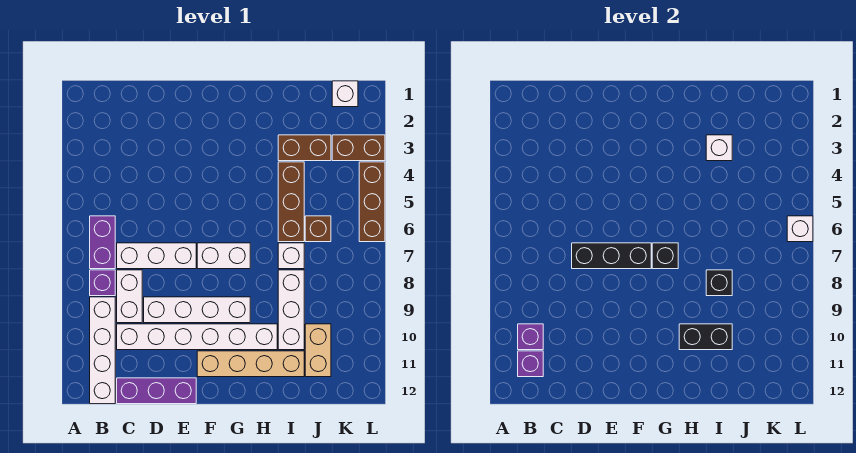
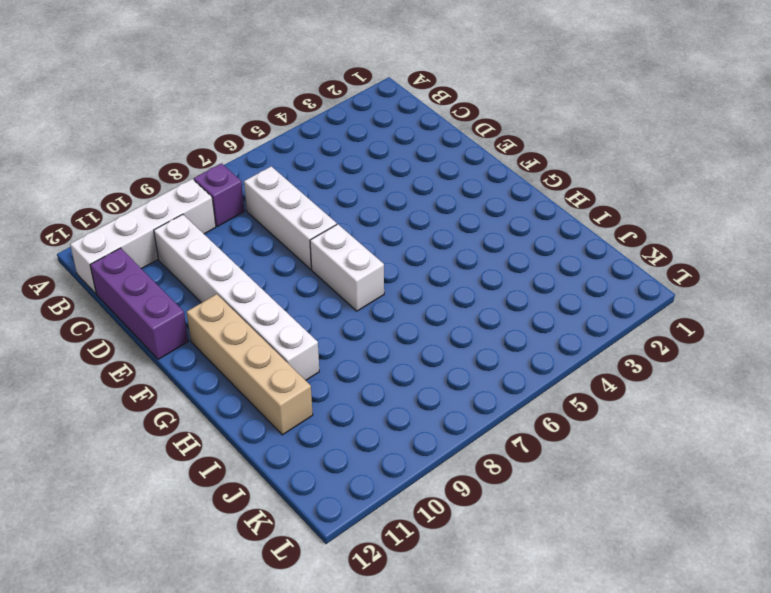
none -> purple 1x2 brick [90,216,115,269]
none -> white 1x2 brick [117,270,142,323]
none -> white 1x4 brick [144,297,250,323]

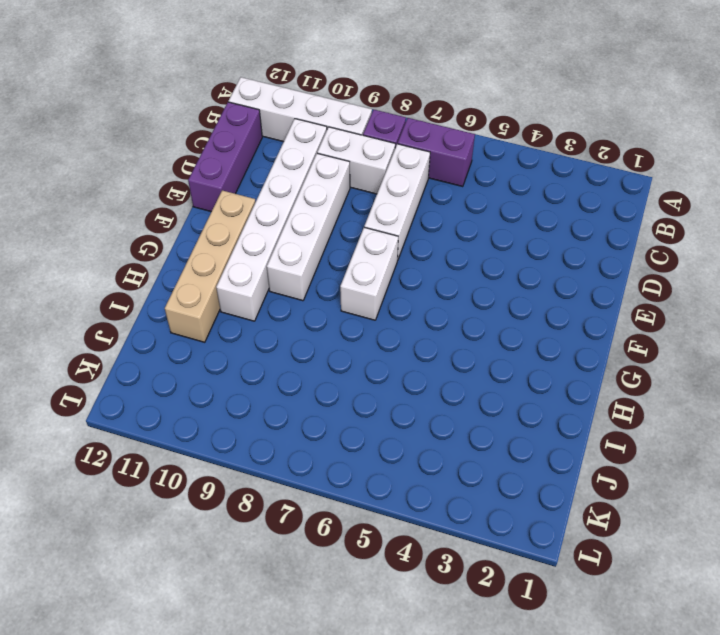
none -> brown 1x2 brick [278,135,331,161]
none -> brown 1x3 brick [278,162,304,242]
none -> white 1x1 brick [278,243,304,269]

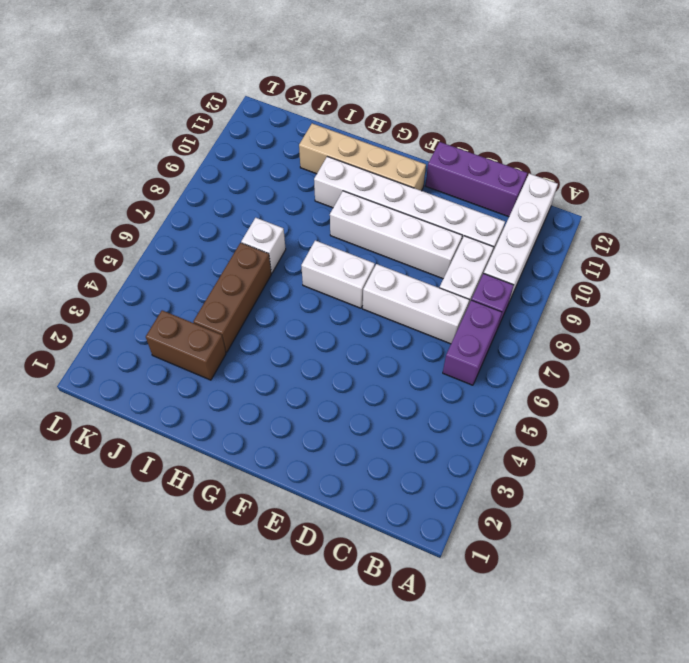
none -> white 1x3 brick [278,270,304,350]
none -> brown 1x1 brick [305,216,331,242]
none -> tan 1x2 brick [305,324,331,377]

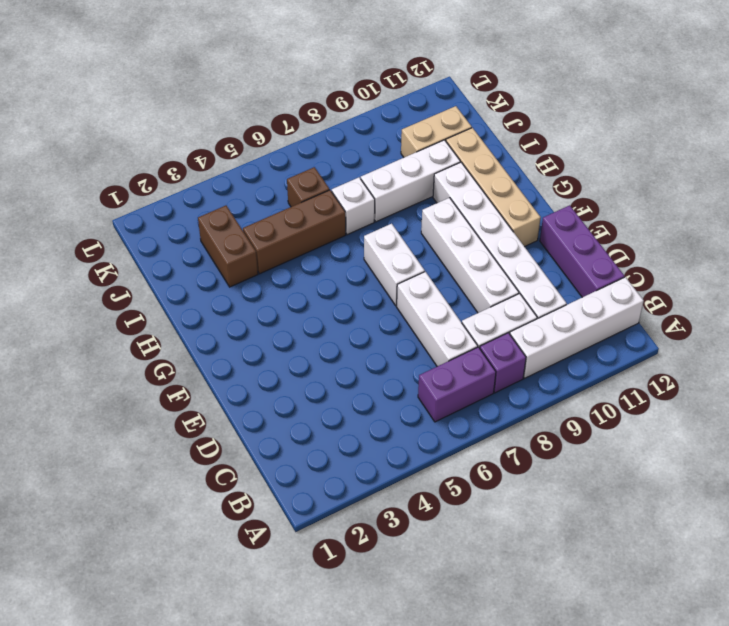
none -> white 1x1 brick [332,81,358,107]
none -> brown 1x2 brick [332,135,385,161]
none -> brown 1x3 brick [359,162,385,242]

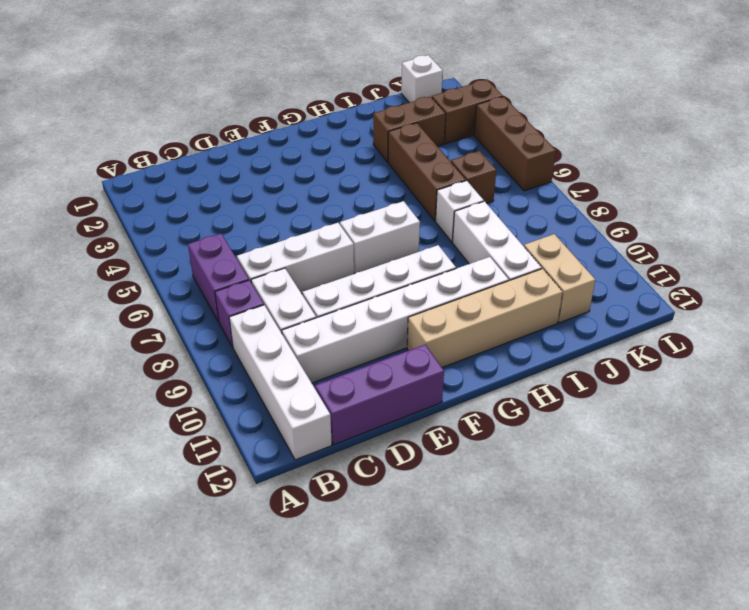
none -> purple 1x1 brick [518,324,543,350]
none -> purple 1x1 brick [518,351,543,377]
none -> black 1x3 brick [572,243,651,269]

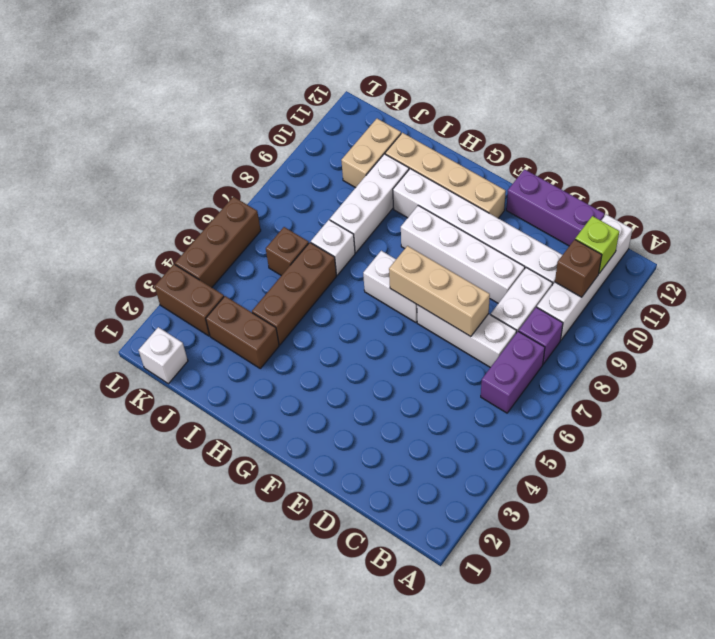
brown 1x1 brick [555,240,602,297] -> purple 1x1 brick [518,324,543,350]
lime 1x1 brick [575,216,619,273] -> purple 1x1 brick [518,351,543,377]
tan 1x3 brick [389,246,490,337] -> black 1x3 brick [572,243,651,269]
none -> black 1x1 brick [652,243,678,269]
none -> black 1x2 brick [679,324,732,350]
none -> white 1x1 brick [706,135,732,161]

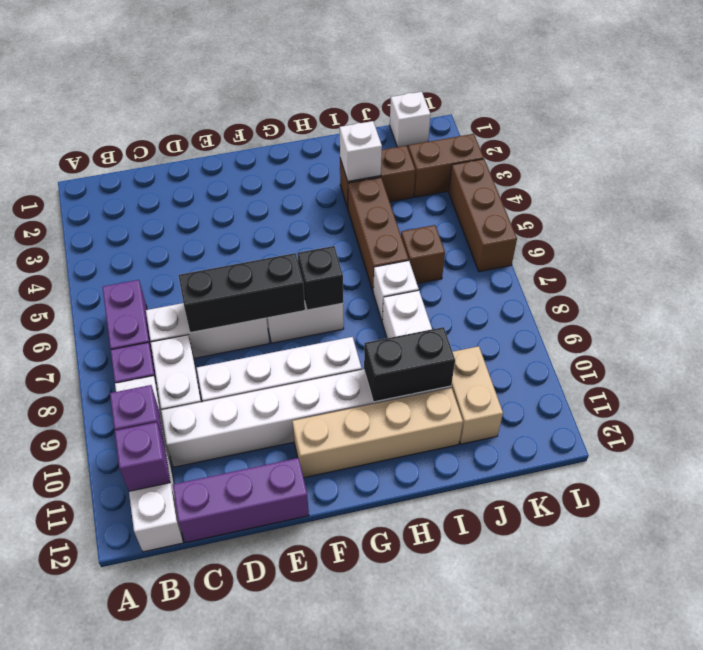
none -> black 1x1 brick [706,270,732,296]
none -> white 1x1 brick [787,216,813,242]

